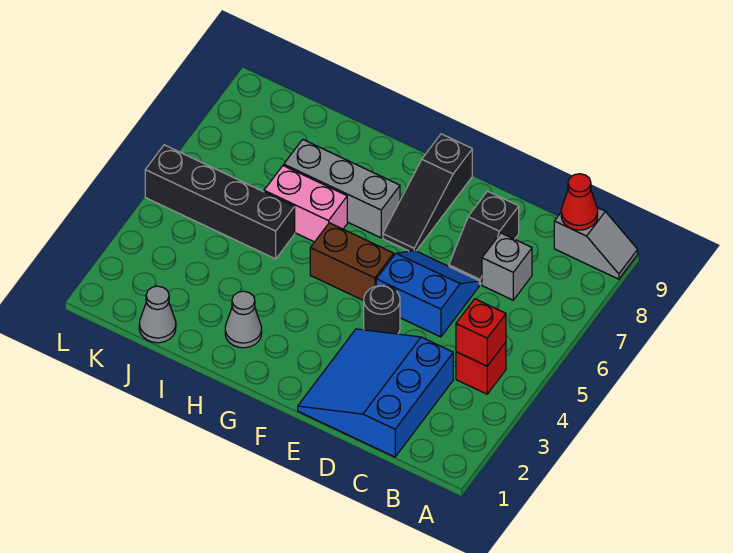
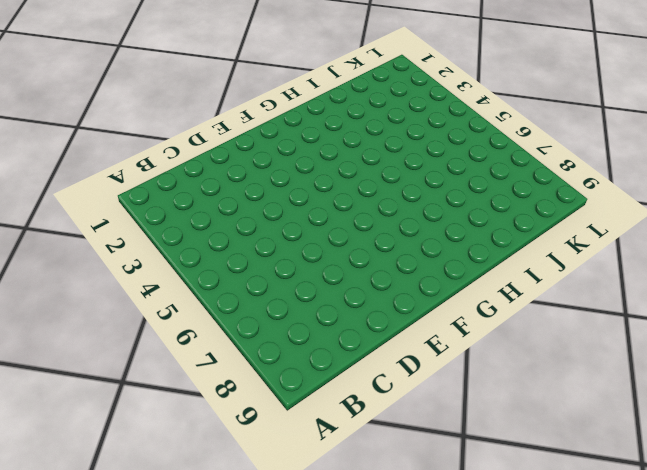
none -> grey 1x2 slope [554,208,638,279]
none -> red 1x1 brick [456,342,506,394]
none -> blue 3x3 slope [298,329,453,457]

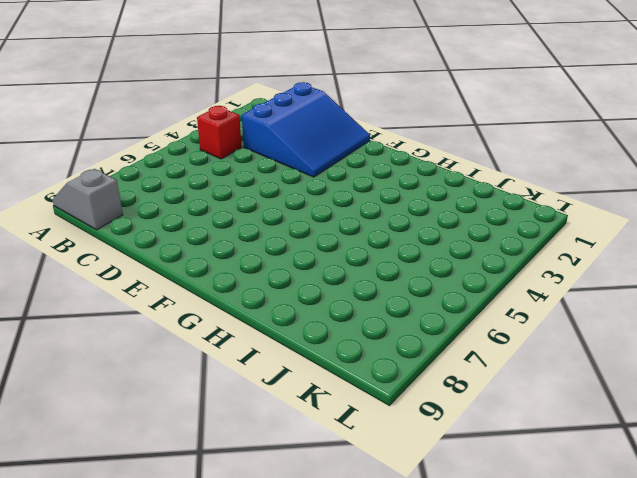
none -> grey 1x1 brick [482,233,532,300]
none -> blue 2x2 slope [376,251,479,337]
none -> black 1x2 slope [449,191,519,284]

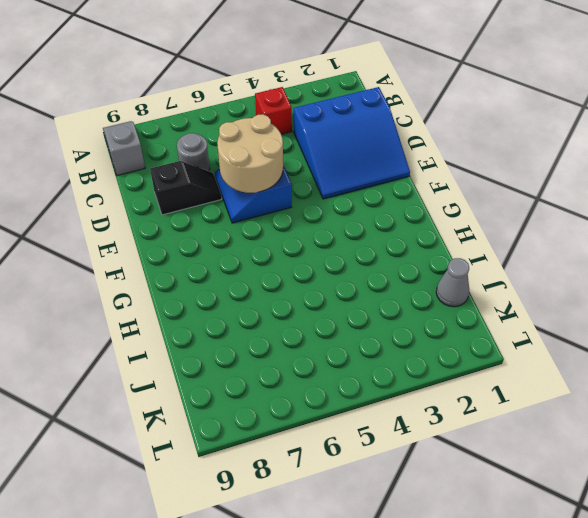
grey 1x1 round brick [177,133,210,171] -> grey 1x1 brick [482,233,532,300]
tan 2x2 round brick [217,114,283,193] -> none
none -> black 1x1 round brick [364,285,400,334]
none -> brown 1x2 brick [310,223,394,301]
none -> black 1x3 slope [383,134,472,251]

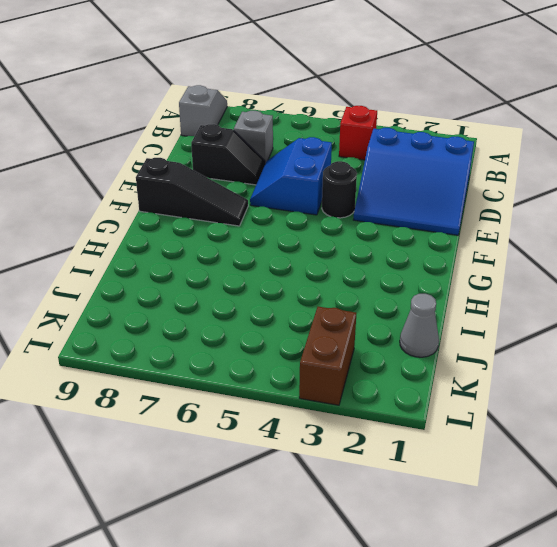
brown 1x2 brick [299,307,356,405] -> brown 1x2 brick moved to [310,223,394,301]
none -> grey 1x3 brick [284,139,400,238]
none -> grey 1x1 cone [225,291,262,348]
none -> pink 1x2 brick [264,166,347,242]

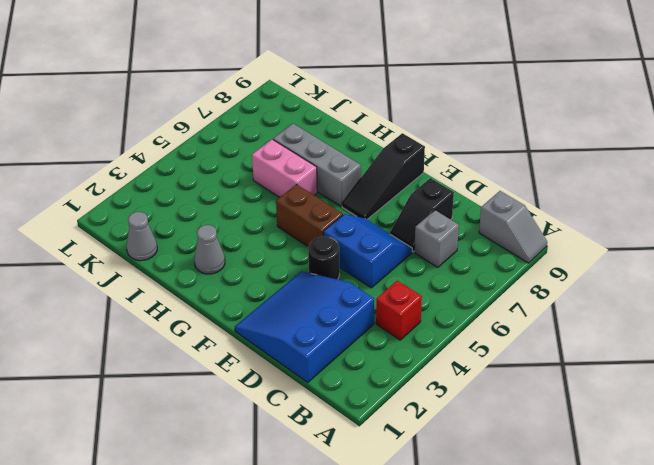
none -> black 1x4 brick [145,145,295,259]
none -> red 1x1 brick [456,299,506,366]
none -> red 1x1 cone [561,174,598,230]

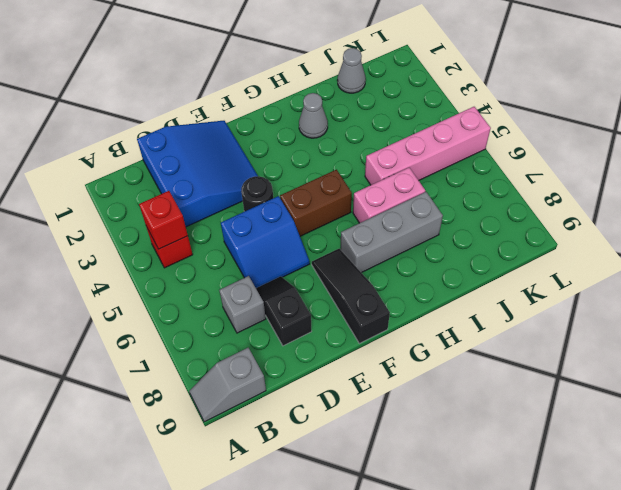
pink 1x4 brick [365,107,491,185] -> black 1x4 brick [145,145,295,259]
none -> red 1x1 cone [561,174,598,230]

